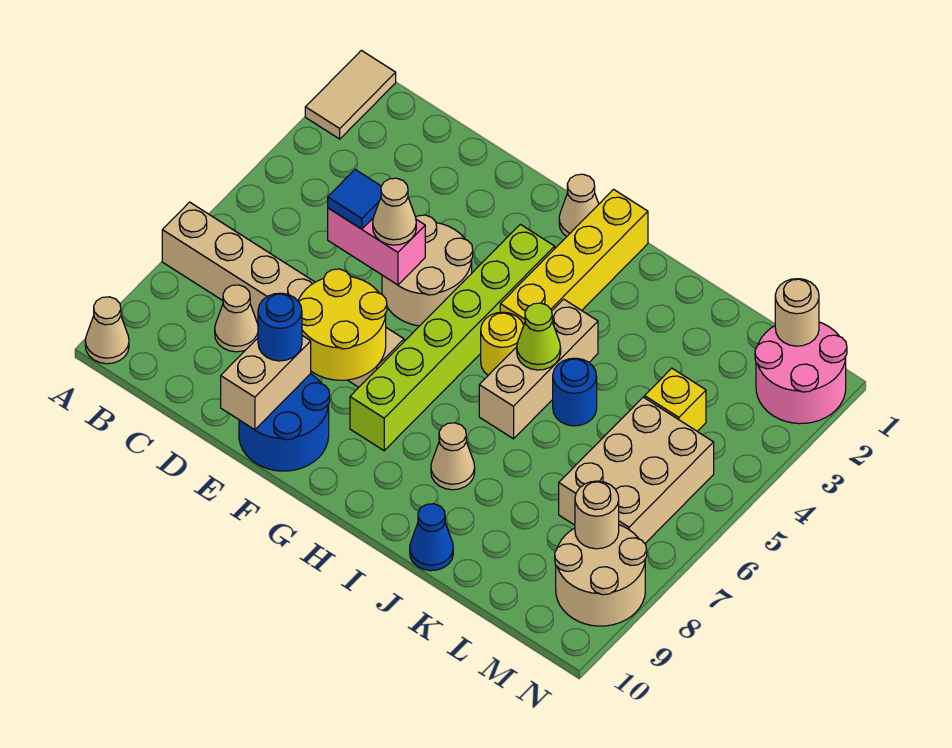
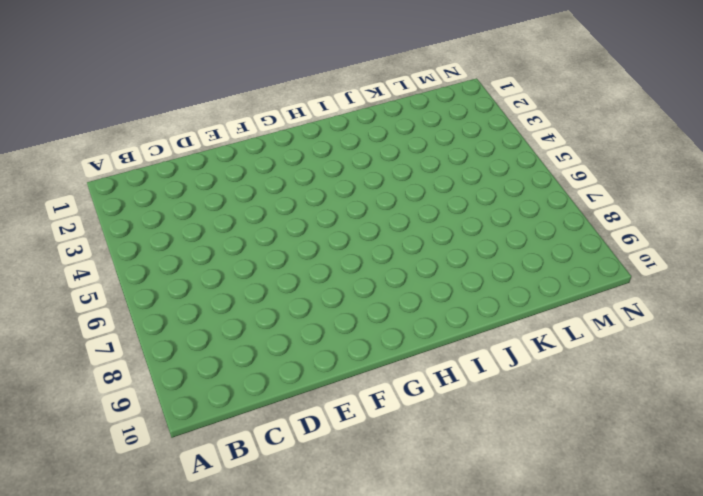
none -> tan 1x2 tile [305,50,396,139]
none -> tan 1x6 brick [162,202,404,387]
none -> tan 1x1 cone [85,297,129,364]

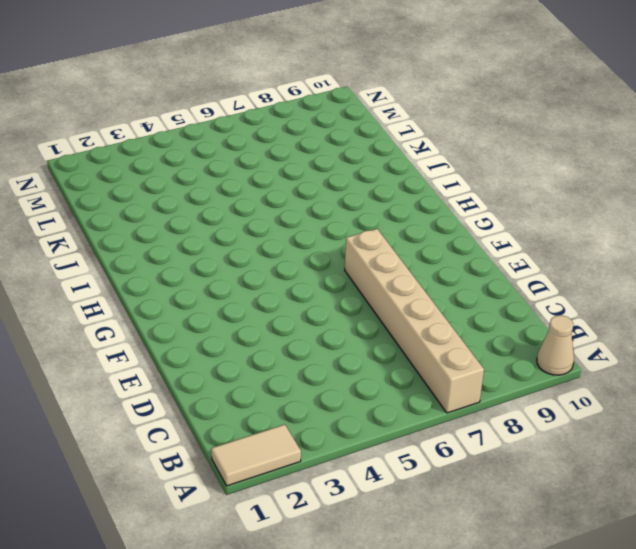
none -> tan 1x1 cone [215,285,258,352]
none -> tan 2x2 round brick [382,215,473,326]
none -> blue 2x2 round brick [239,374,330,471]

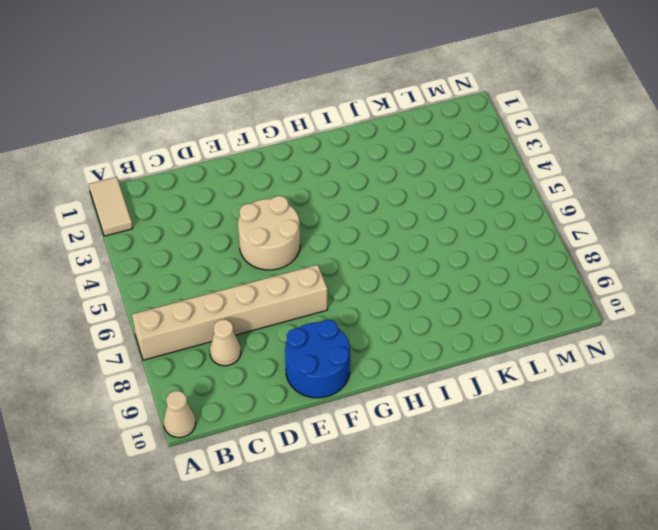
none -> tan 1x1 cone [559,174,599,237]
none -> lime 1x6 brick [350,224,555,451]
none -> yellow 1x4 brick [500,189,648,325]

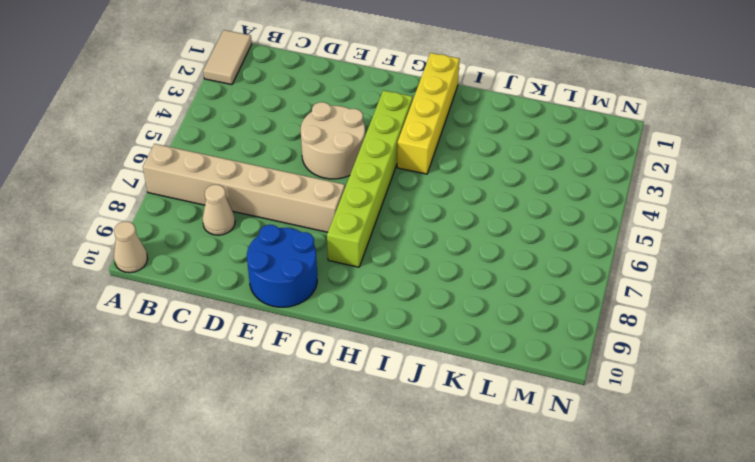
none -> tan 1x1 cone [559,174,599,237]
none -> yellow 1x1 round brick [481,312,524,375]
none -> tan 1x3 brick [479,299,598,439]

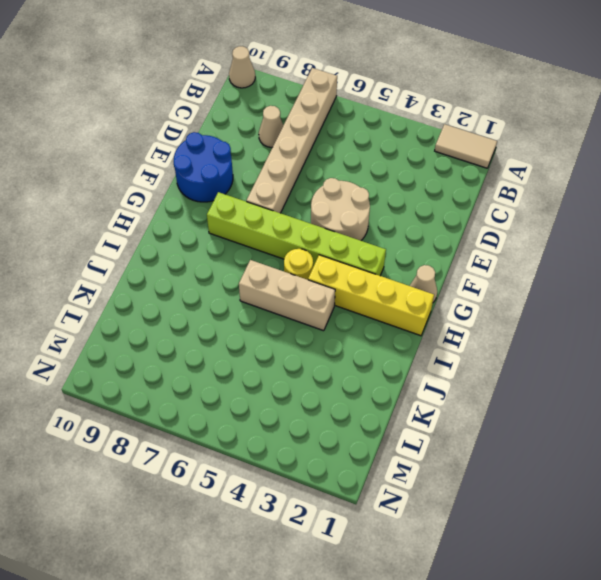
none -> tan 1x1 cone [431,423,475,490]
none -> blue 1x1 round brick [553,358,597,426]
none -> blue 1x1 cone [410,504,453,571]

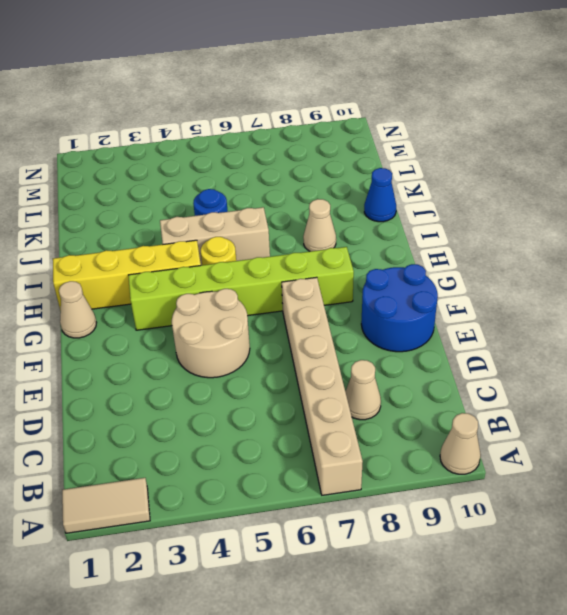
none -> yellow 1x1 brick [645,368,706,431]
none -> tan 2x3 brick [559,397,714,543]
none -> pink 2x2 round brick [755,322,847,424]

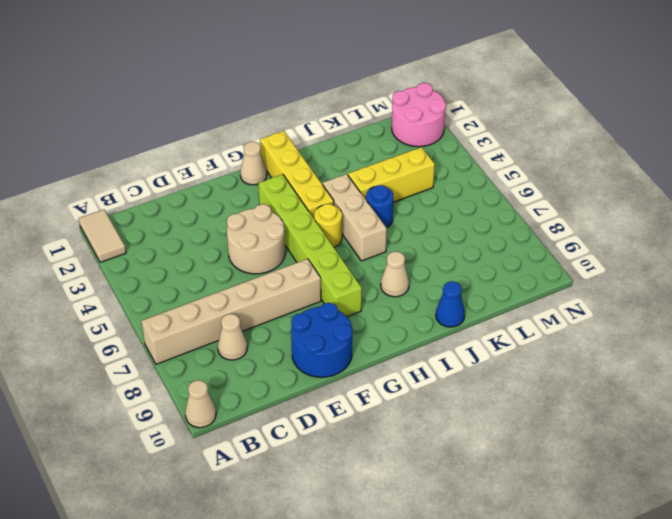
yellow 1x3 brick [348,147,435,202] -> yellow 1x1 brick [645,368,706,431]
none -> tan 2x3 brick [559,397,714,543]
none -> tan 2x2 round brick [555,525,647,626]
none -> pink 1x2 brick [328,208,425,285]

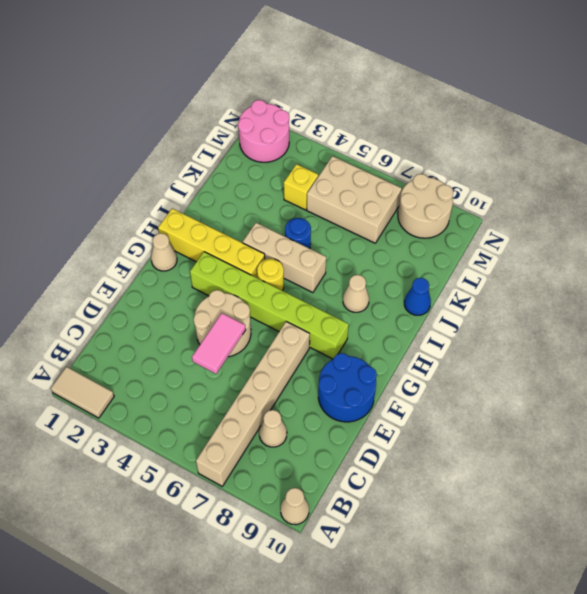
pink 1x2 tile [192,313,246,374] -> pink 1x2 brick [328,208,425,285]
none -> yellow 2x2 round brick [298,269,387,380]
none -> tan 1x2 brick [221,336,311,430]
none -> lime 1x1 cone [517,303,561,370]

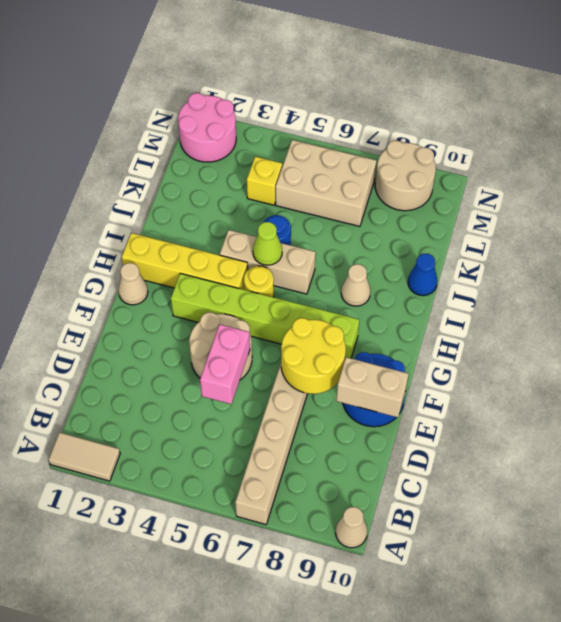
none -> tan 1x1 cone [215,285,258,352]
none -> tan 1x1 round brick [775,279,819,346]
none -> tan 1x1 round brick [575,481,619,549]

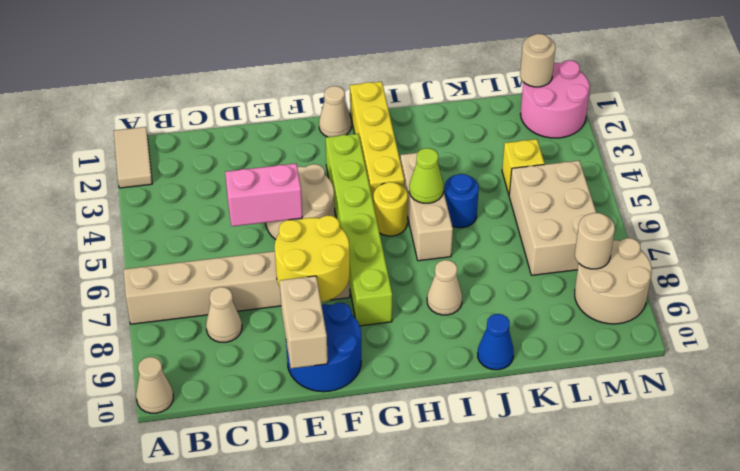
none -> blue 1x1 tile [328,170,381,229]
none -> tan 1x1 cone [373,178,416,245]
none -> blue 1x1 round brick [258,293,302,361]

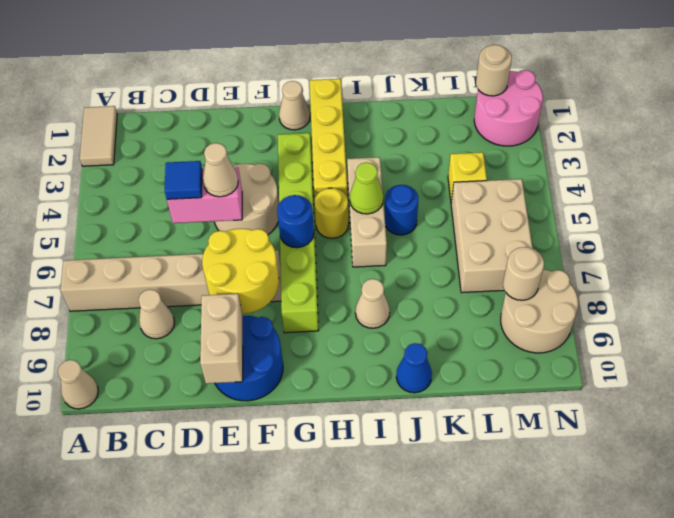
blue 1x1 round brick [277,195,314,248] -> blue 1x1 round brick moved to [258,293,302,361]

